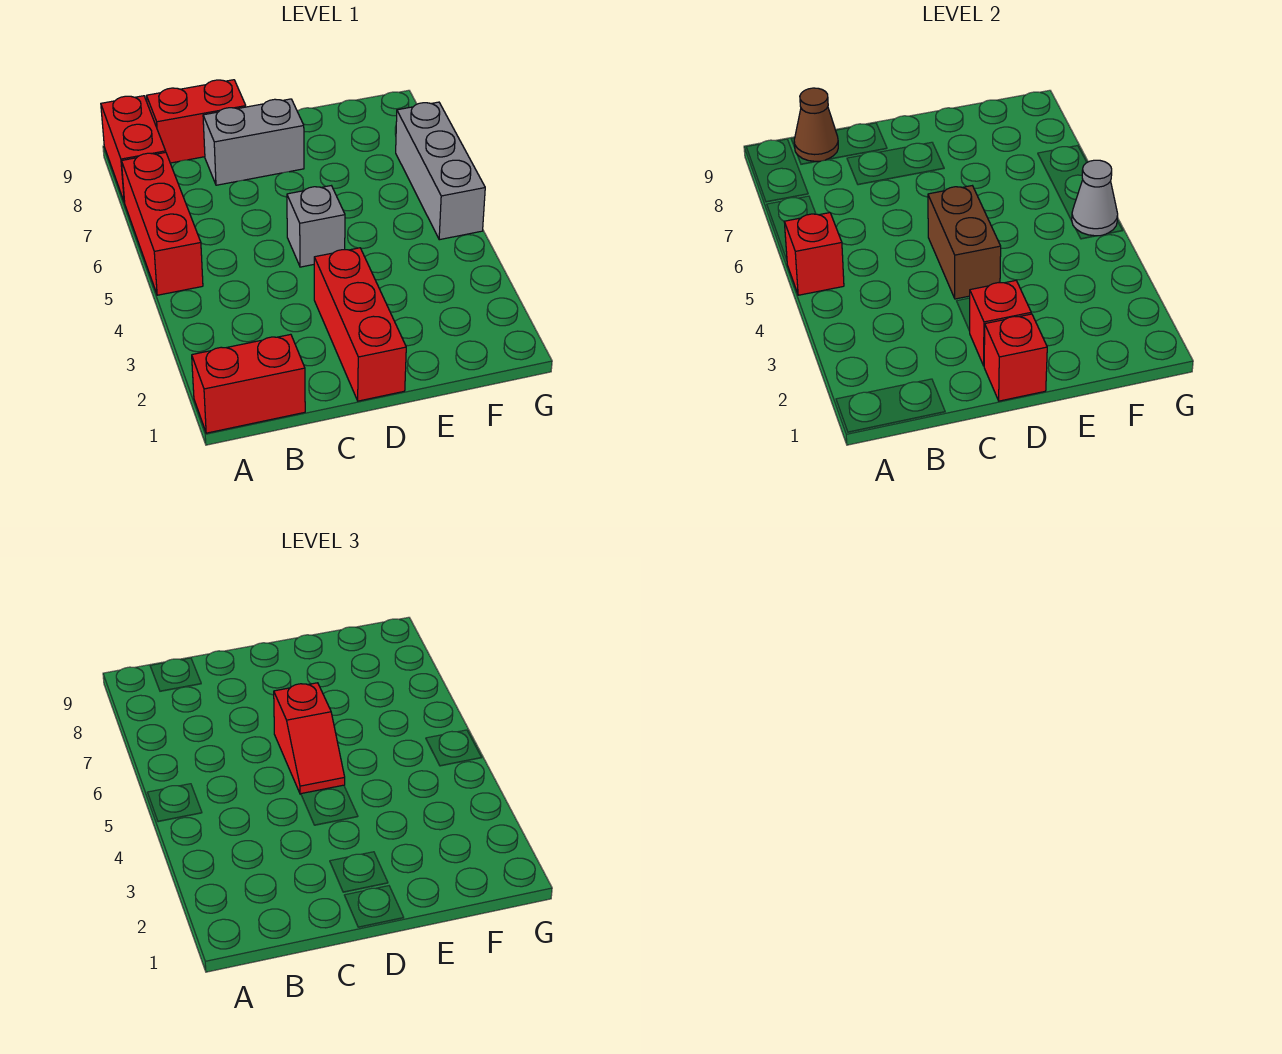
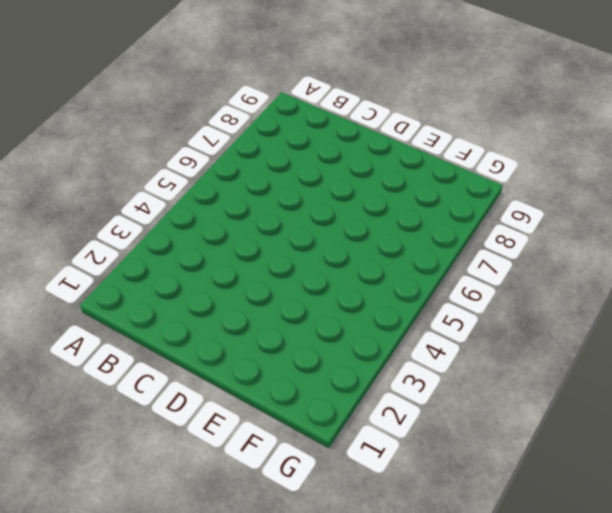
none -> red 1x2 brick [192,334,305,433]
none -> red 1x3 brick [122,152,203,295]
none -> red 1x2 brick [101,96,166,202]

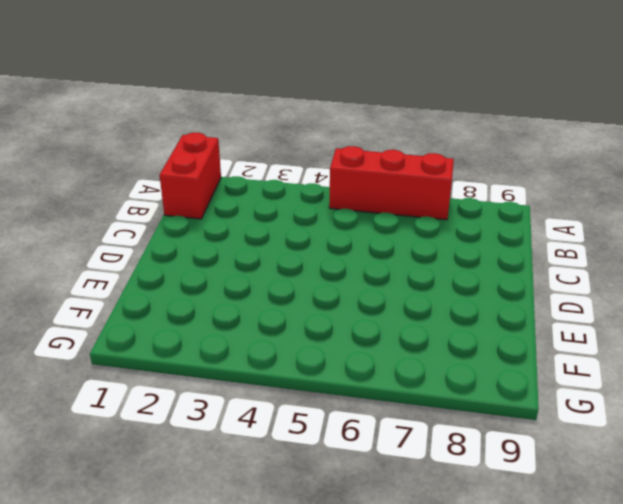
none -> red 1x2 brick [101,96,166,202]
none -> red 1x2 brick [146,80,246,163]
none -> grey 1x2 brick [203,99,304,185]

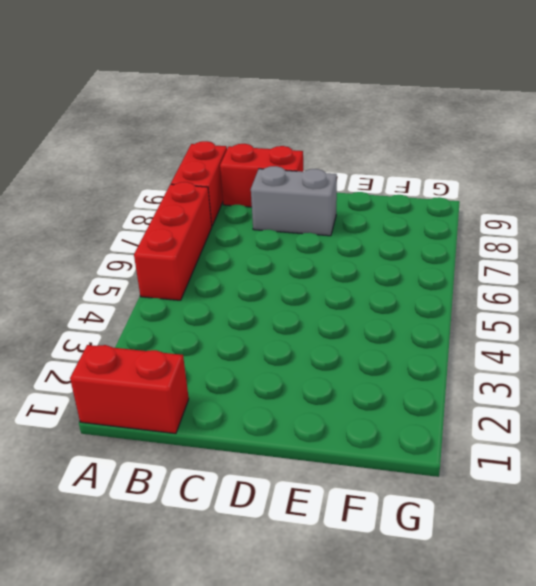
none -> red 1x3 brick [314,248,406,401]
none -> grey 1x1 brick [287,186,345,267]
none -> grey 1x3 brick [396,102,485,240]

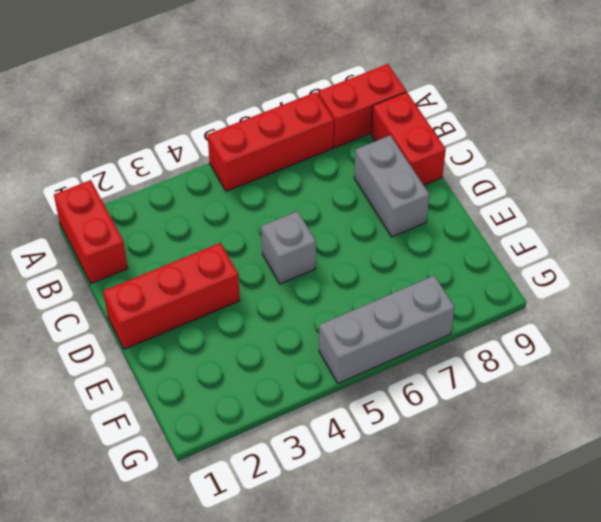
none -> red 1x1 brick [784,213,844,295]
none -> brown 1x1 cone [794,88,838,162]
none -> red 1x1 brick [984,314,1047,401]

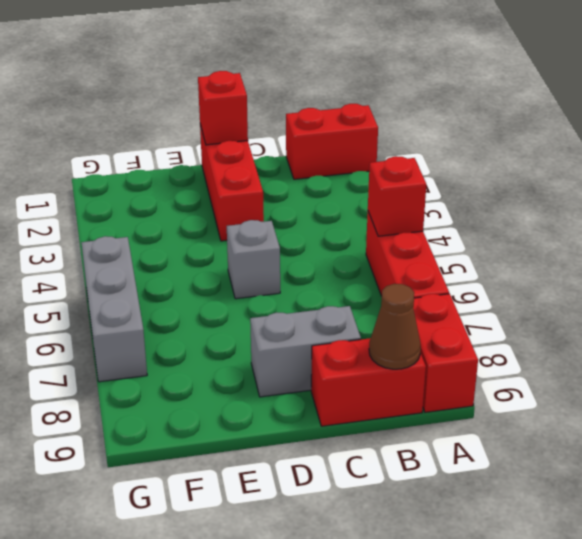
none -> red 1x1 brick [970,281,1031,366]
none -> brown 1x2 brick [928,186,1001,299]
none -> grey 1x1 cone [1072,160,1118,236]

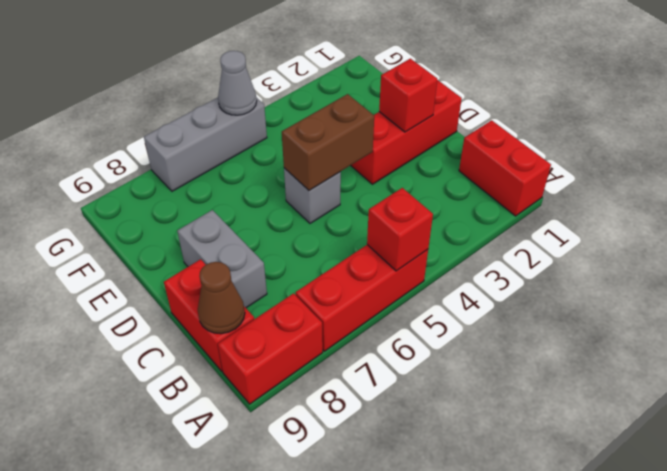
none -> red 1x1 brick [984,314,1047,401]
none -> red 1x2 slope [274,683,345,794]

